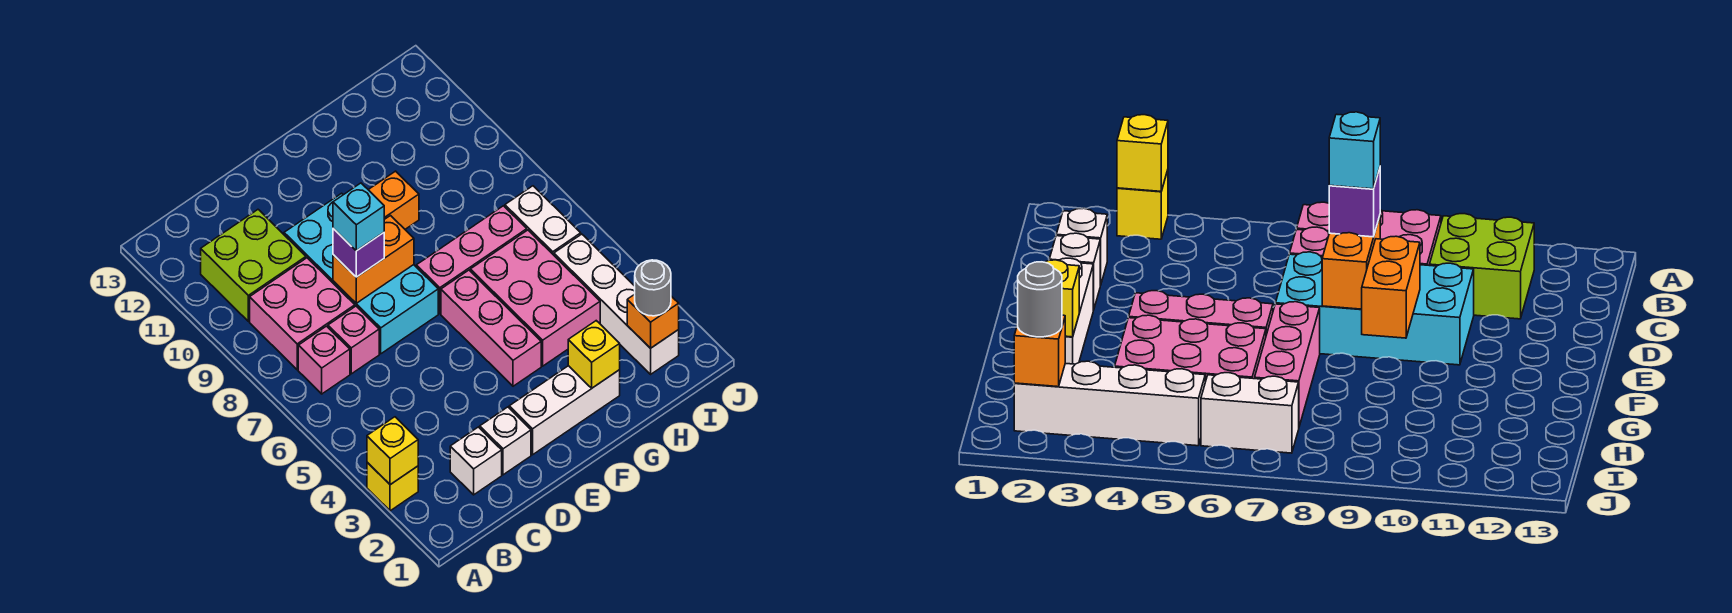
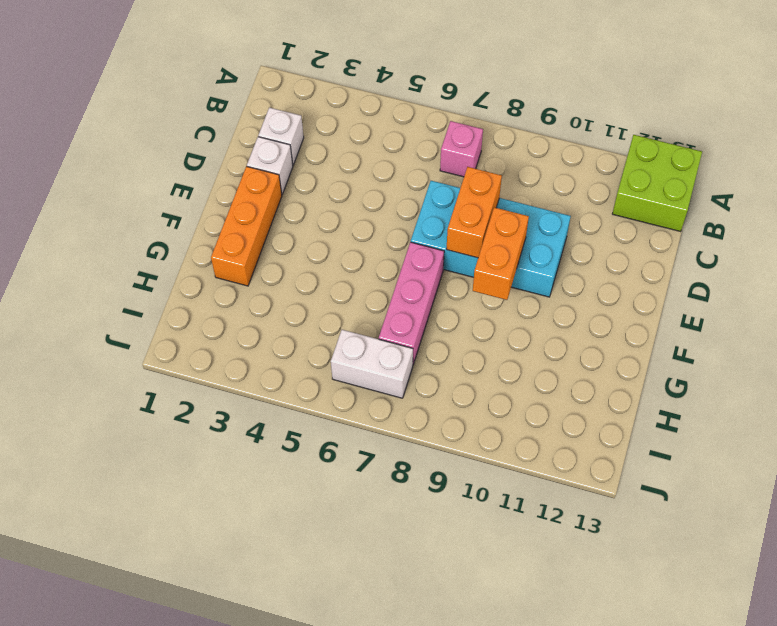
lime 2x2 brick [612,135,702,232] -> lime 2x2 brick moved to [201,210,306,321]
orange 1x3 brick [211,166,282,286] -> white 1x3 brick [509,366,620,455]
none -> yellow 1x1 brick [367,462,418,511]
none -> pink 2x2 brick [250,258,355,370]
none -> pink 1x1 brick [328,306,379,374]

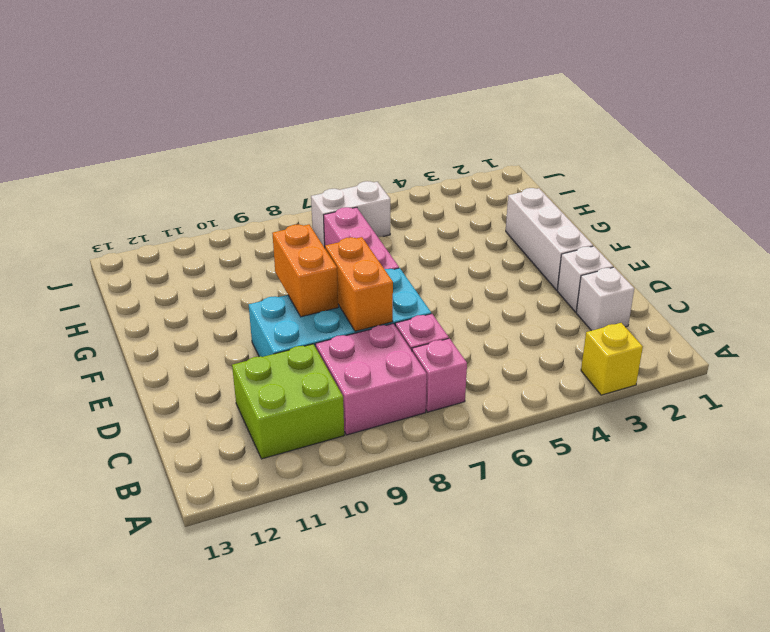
none -> pink 1x3 brick [441,270,541,386]
none -> pink 2x3 brick [470,230,600,366]
none -> white 1x4 brick [554,234,679,374]

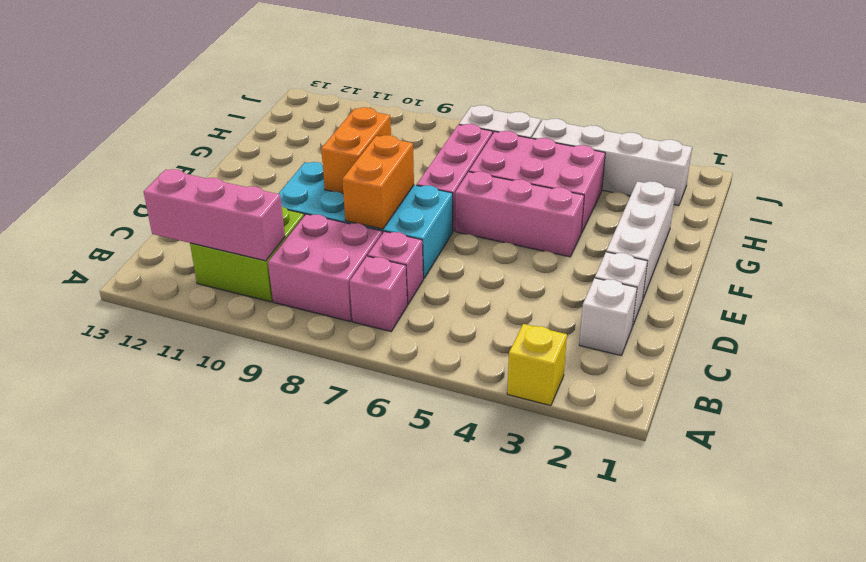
pink 1x3 brick [144,169,285,261] -> none
none -> yellow 1x1 brick [367,417,418,485]
none -> yellow 1x1 brick [568,321,620,388]
none -> orange 1x1 brick [627,294,679,348]

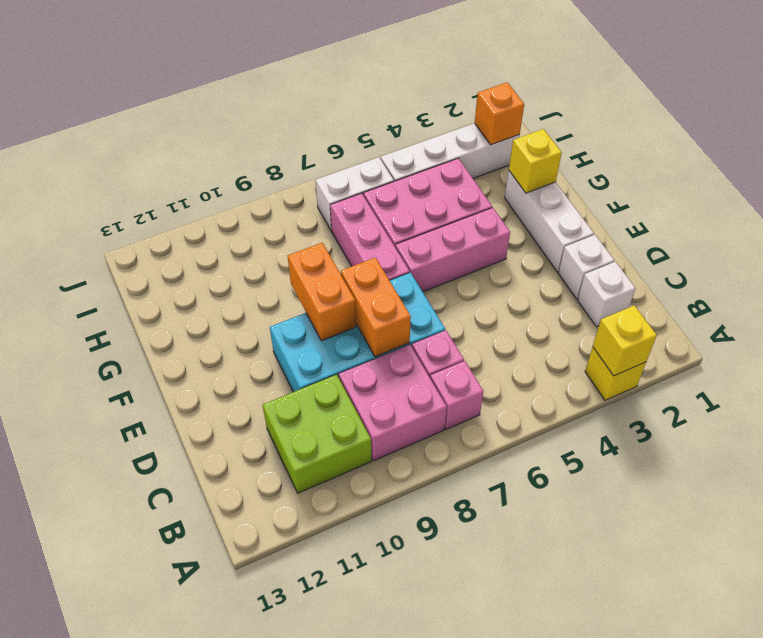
none -> purple 1x1 brick [333,228,384,277]
none -> grey 1x1 round brick [635,260,671,316]
none -> cyan 1x1 brick [333,183,384,251]

